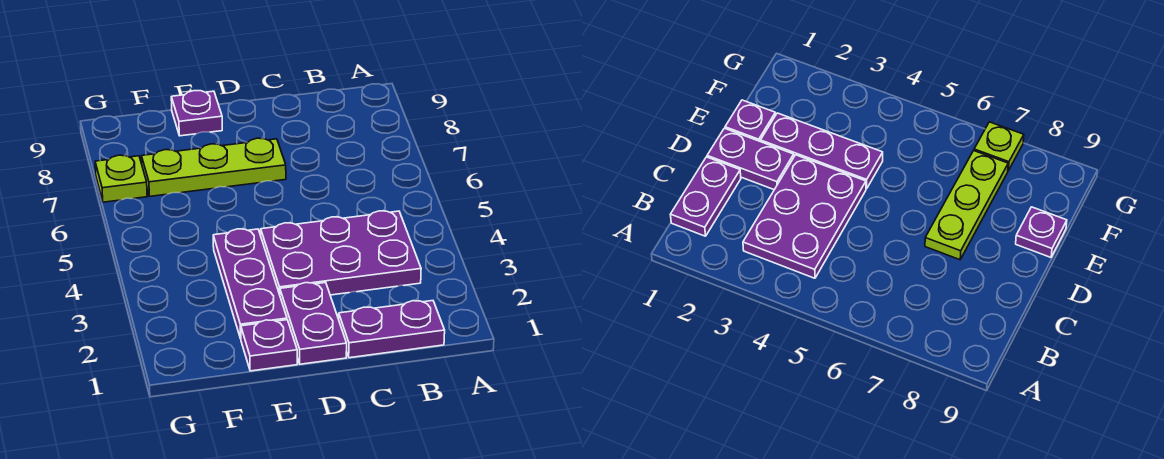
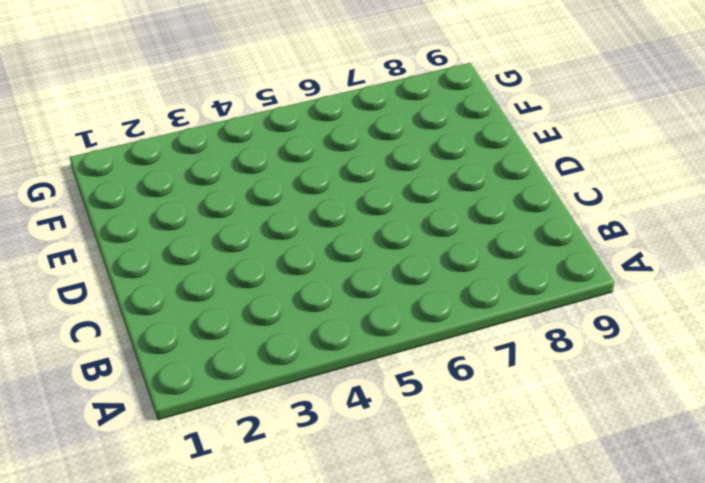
none -> purple 1x2 plate [339,301,445,358]
none -> purple 2x3 plate [261,211,421,295]

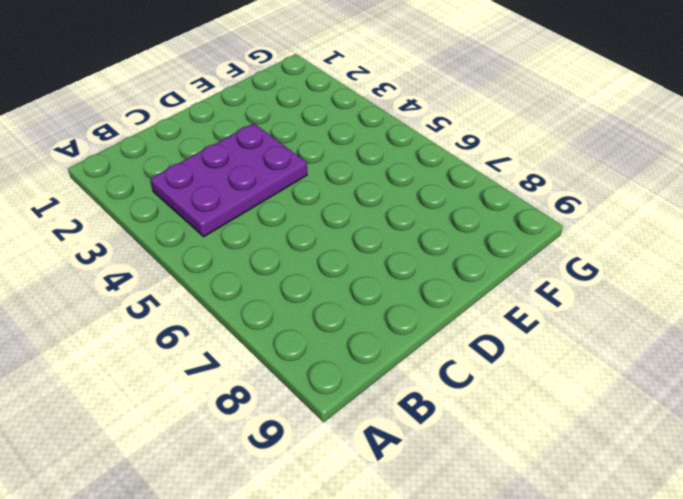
none -> purple 1x2 plate [339,301,445,358]
none -> purple 1x2 plate [280,282,347,364]

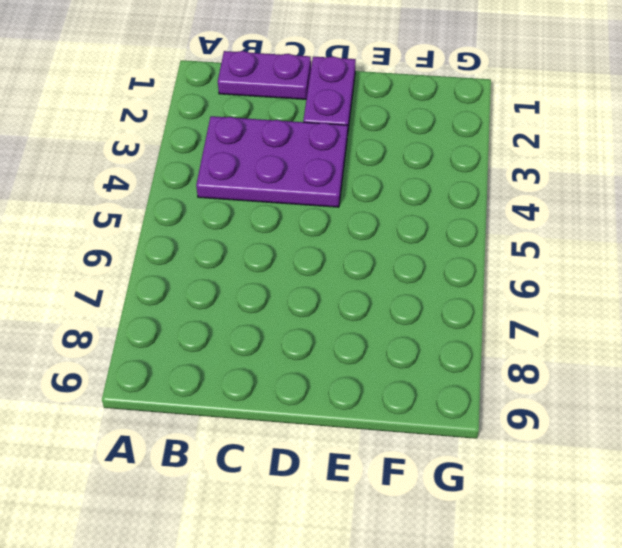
none -> lime 1x3 plate [142,138,286,196]
none -> purple 1x1 plate [241,320,297,371]

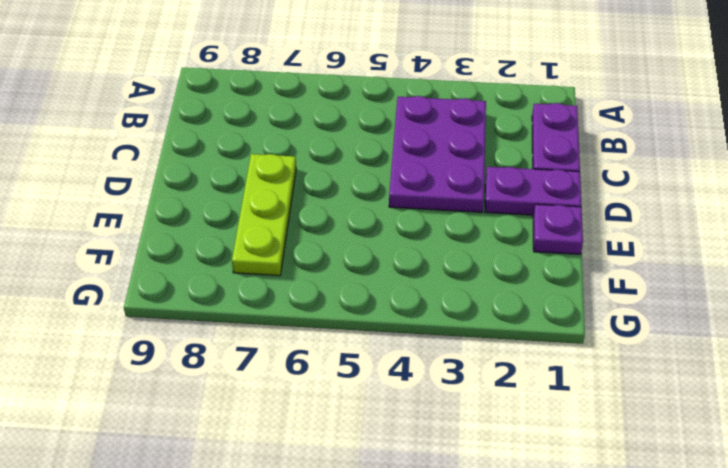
none -> purple 1x3 plate [213,229,287,339]
none -> purple 1x1 plate [171,91,222,136]

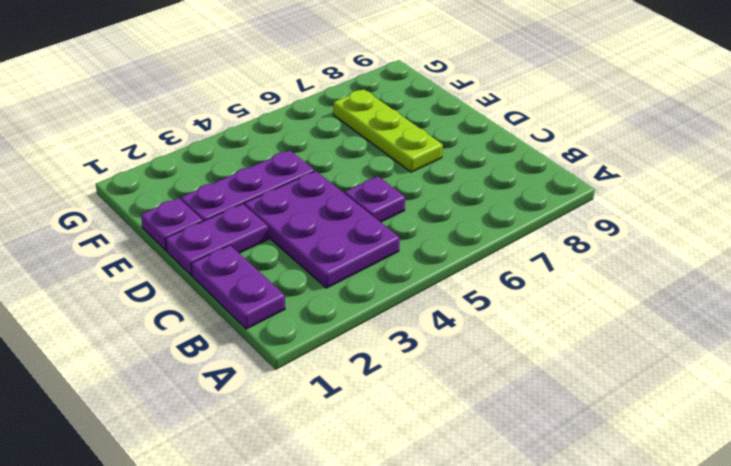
purple 1x1 plate [345,176,405,222] -> purple 1x1 plate moved to [171,91,222,136]
none -> lime 1x1 plate [95,155,147,202]

